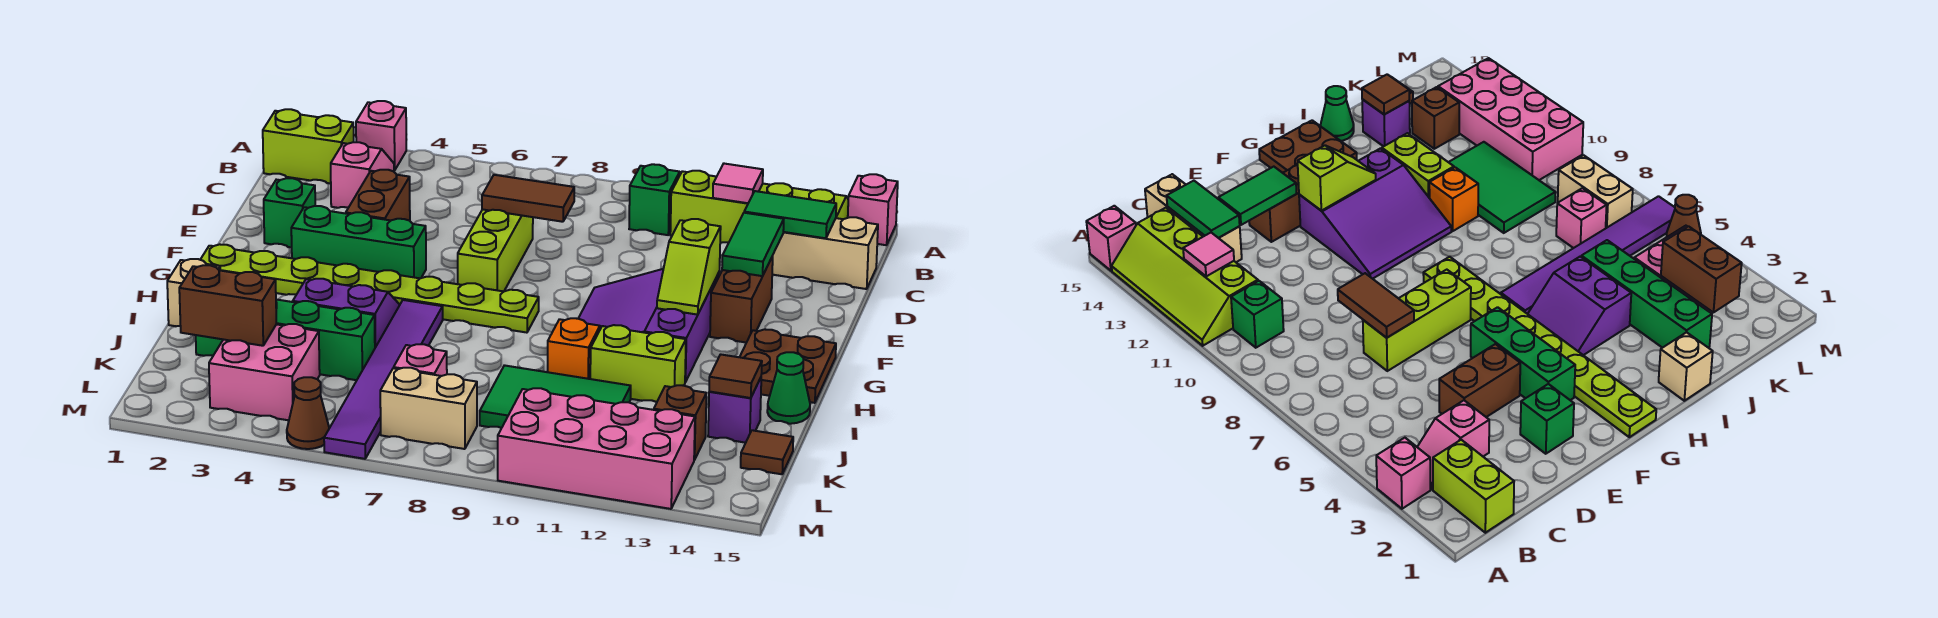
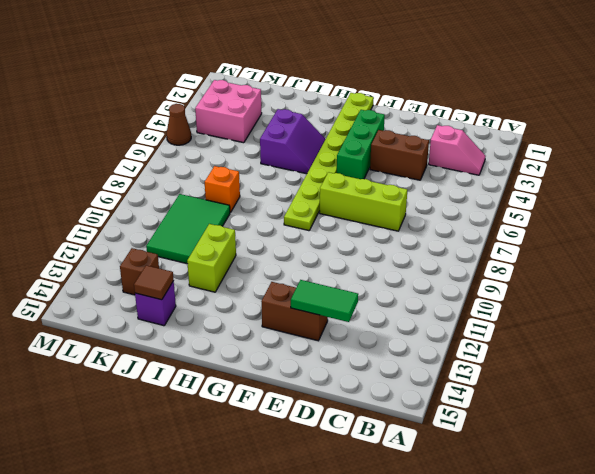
orange 1x1 brick [205,166,240,213] -> orange 1x1 brick moved to [547,318,600,379]
none -> pink 1x1 brick [356,101,406,170]
none -> lime 2x4 slope [670,171,848,243]
none -> pink 1x1 brick [848,174,898,245]
none -> lime 1x2 brick [263,109,354,184]

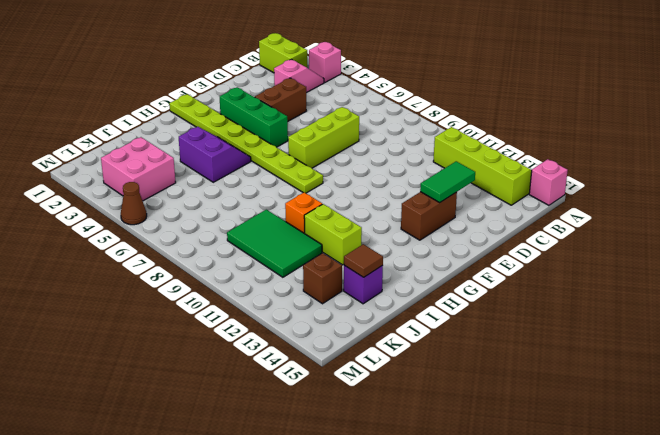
none -> green 1x1 brick [629,164,680,235]
none -> tan 1x3 brick [772,217,878,289]
none -> green 1x1 brick [264,178,315,247]
none -> purple 3x3 slope [578,269,720,382]

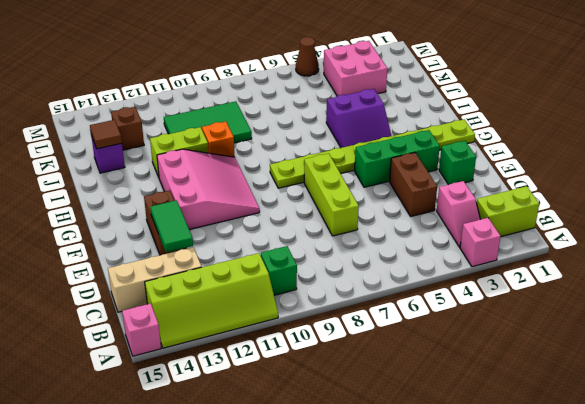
pink 3x3 slope [157,149,260,230] -> purple 3x3 slope [578,269,720,382]
none -> brown 2x2 plate [740,329,836,403]
none -> purple 1x6 tile [324,300,443,459]
none -> tan 1x1 brick [167,259,220,326]
none -> green 1x1 cone [767,352,810,424]

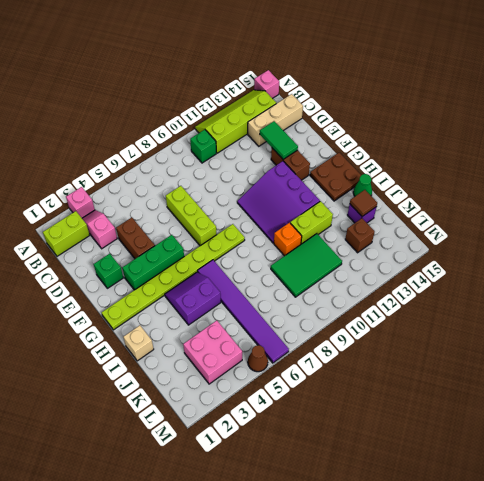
none -> green 1x4 brick [196,300,375,380]
none -> pink 1x1 brick [394,344,447,376]
none -> brown 1x1 tile [741,430,793,474]
none -> tan 1x2 brick [380,368,477,449]

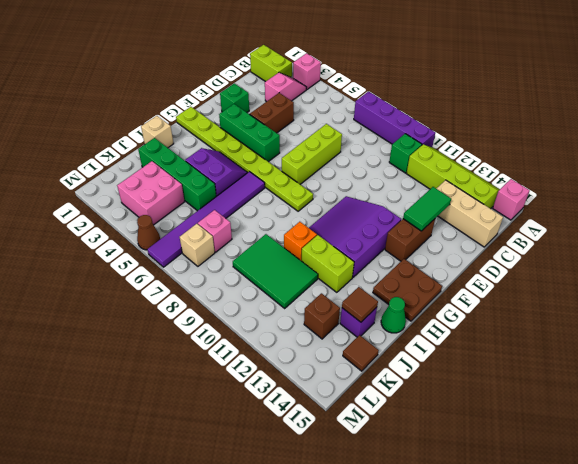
purple 1x4 brick [354,91,435,147] -> none
tan 1x1 brick [180,224,215,266] -> tan 1x2 brick [380,368,477,449]
none -> pink 2x4 brick [498,388,695,509]
none -> pink 1x1 tile [713,164,763,203]
none -> green 1x2 tile [744,191,836,238]
none -> brown 1x2 tile [482,175,574,222]

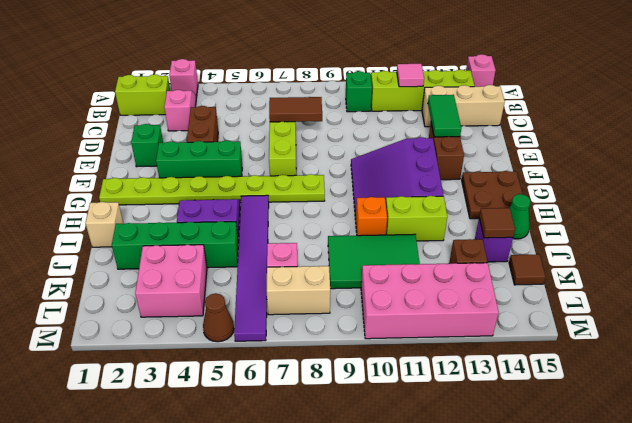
none -> green 1x2 tile [744,191,836,238]
none -> lime 1x2 slope [657,219,721,315]
none -> brown 1x2 brick [179,265,276,346]

